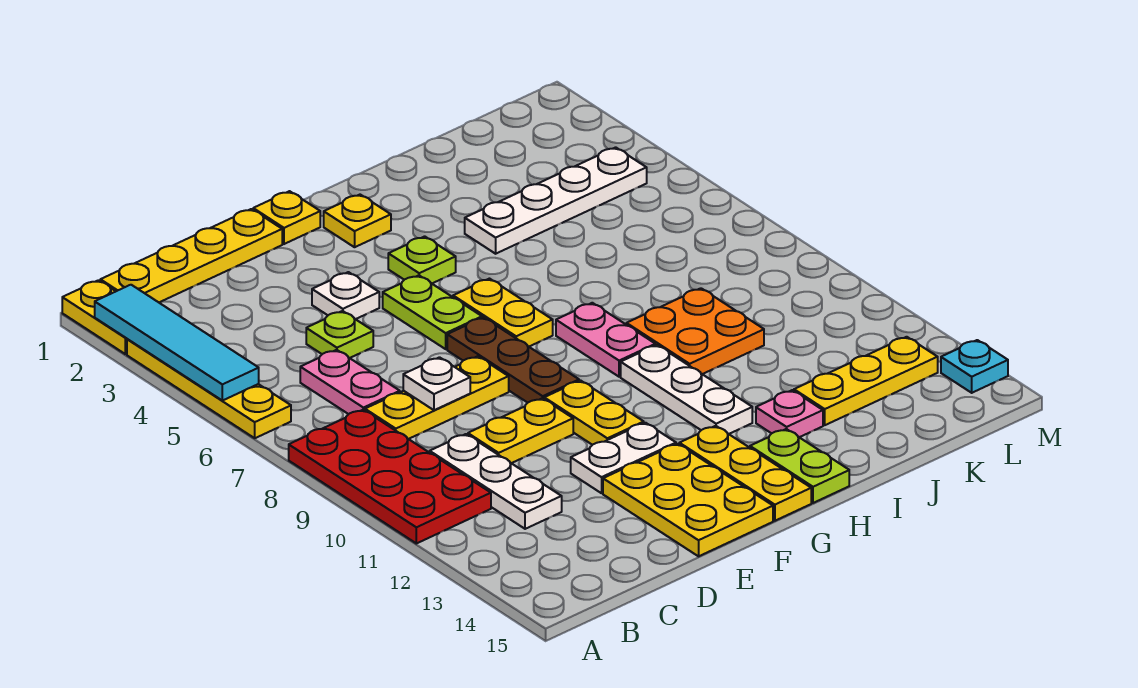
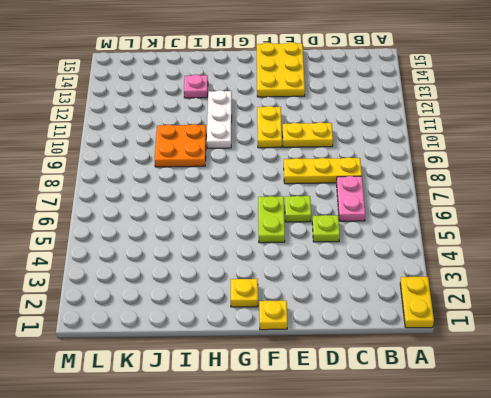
lime 1x1 plate [285,196,311,222] -> lime 1x1 plate moved to [388,236,456,283]
none -> yellow 1x4 plate [127,339,291,438]
none -> red 2x4 plate [289,410,491,544]
none -> yellow 1x4 plate [100,209,282,302]
none -> white 1x3 plate [430,434,562,529]

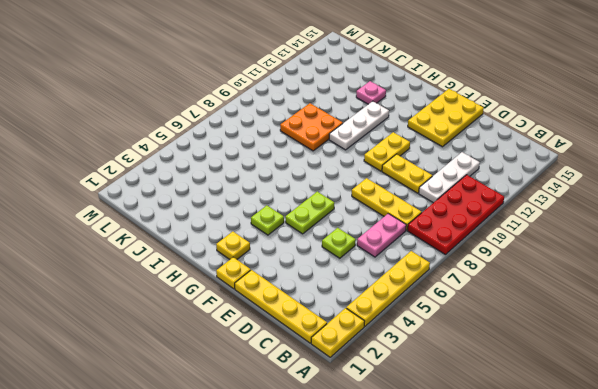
none -> white 1x1 plate [312,272,379,319]
none -> white 1x2 plate [571,423,676,493]
none -> brown 1x3 plate [447,317,579,403]
none -> yellow 1x2 plate [453,279,553,346]

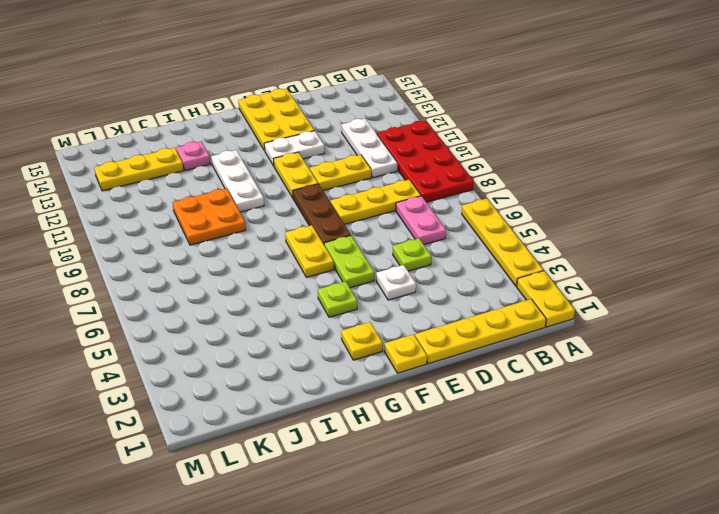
none -> yellow 1x3 plate [679,426,811,521]
none -> pink 1x2 plate [556,303,655,377]
none -> lime 1x2 plate [750,429,849,503]
none -> white 1x4 plate [465,147,647,254]

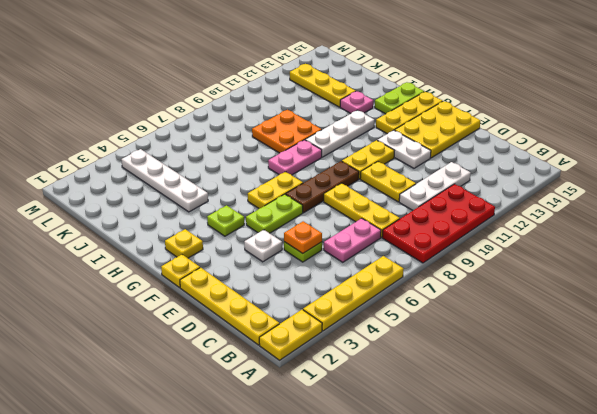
orange 1x1 plate [284,221,322,253] -> none
none -> cyan 1x1 plate [941,340,1008,393]
none -> cyan 1x4 tile [95,285,259,401]
none -> white 1x1 plate [403,357,470,410]

